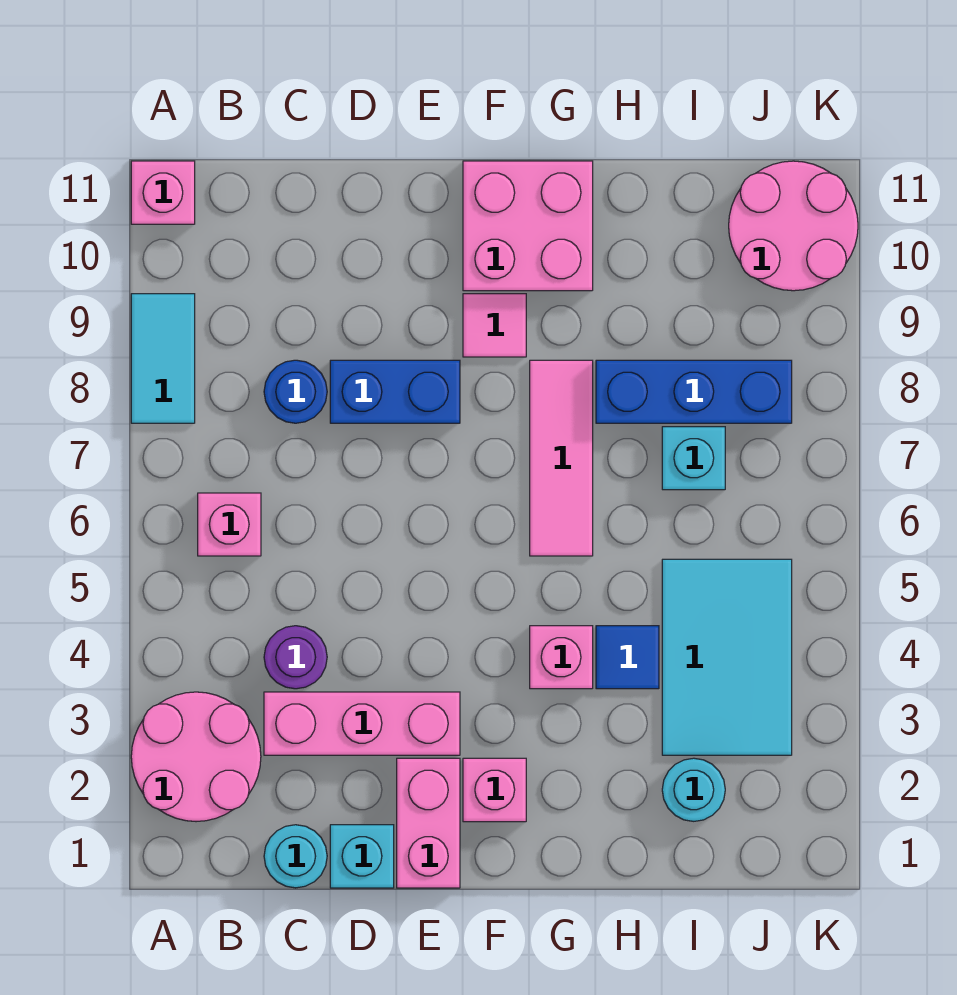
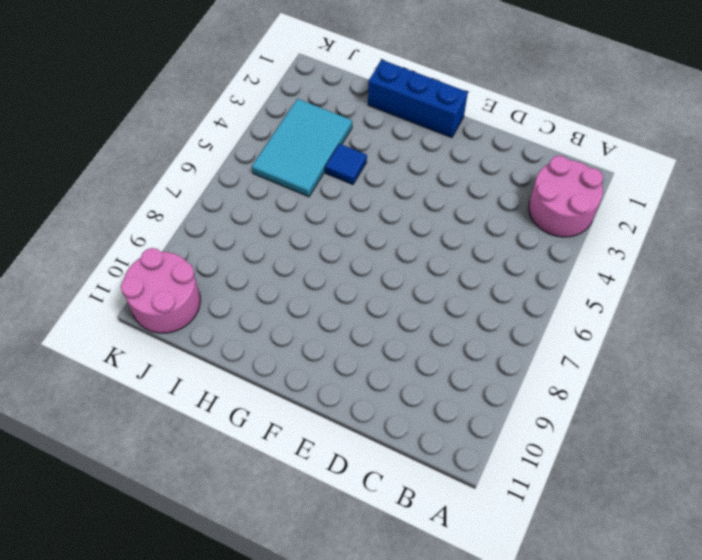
blue 1x3 brick [368,60,468,138] -> blue 1x3 brick moved to [596,360,792,423]
none -> cyan 1x2 tile [131,294,195,423]
none -> pink 1x1 brick [131,161,195,224]
none -> pink 1x1 brick [198,493,261,556]

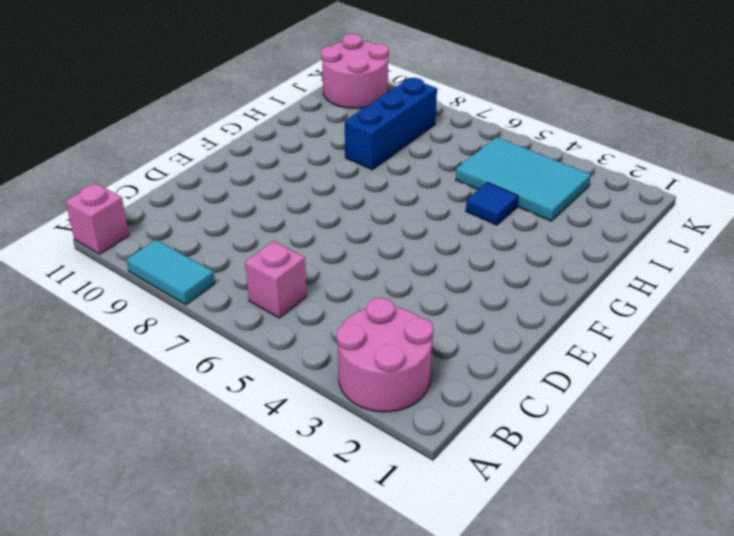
none -> cyan 1x1 round brick [264,825,327,888]
none -> pink 1x3 brick [264,692,460,755]
none -> purple 1x1 round brick [264,626,327,689]

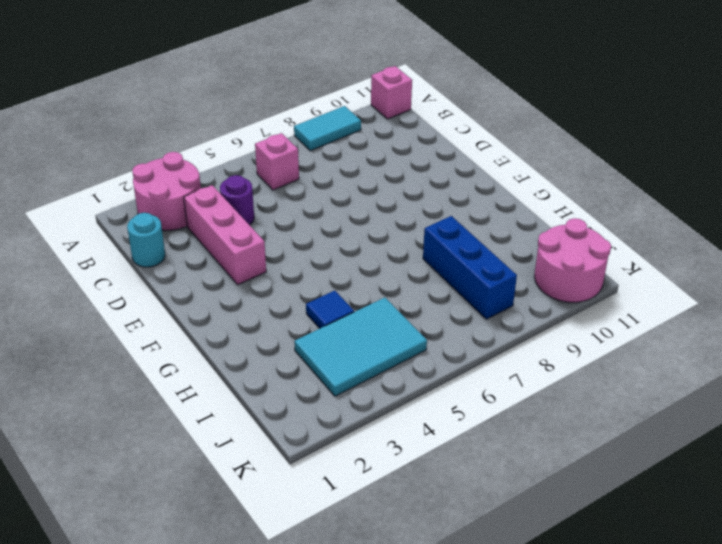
none -> blue 1x1 round brick [264,360,327,423]
none -> cyan 1x1 brick [330,825,394,888]
none -> blue 1x2 brick [330,360,460,423]

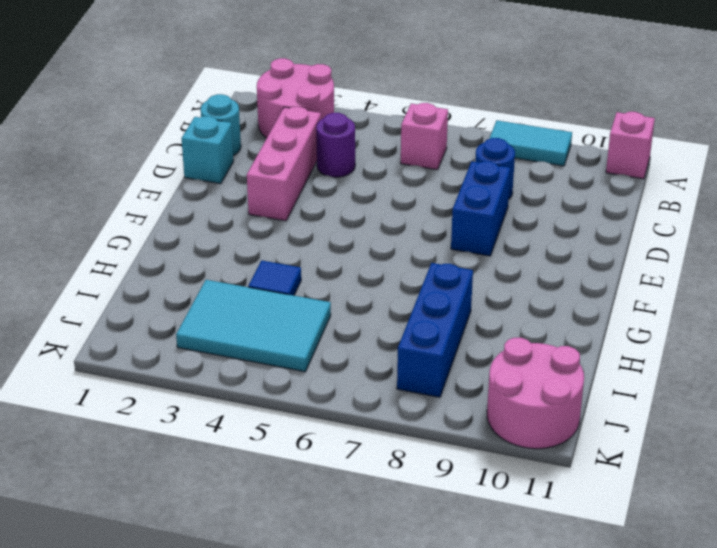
none -> pink 1x2 brick [397,758,460,888]
none -> pink 1x1 brick [463,758,526,822]
none -> pink 1x1 tile [463,294,526,357]

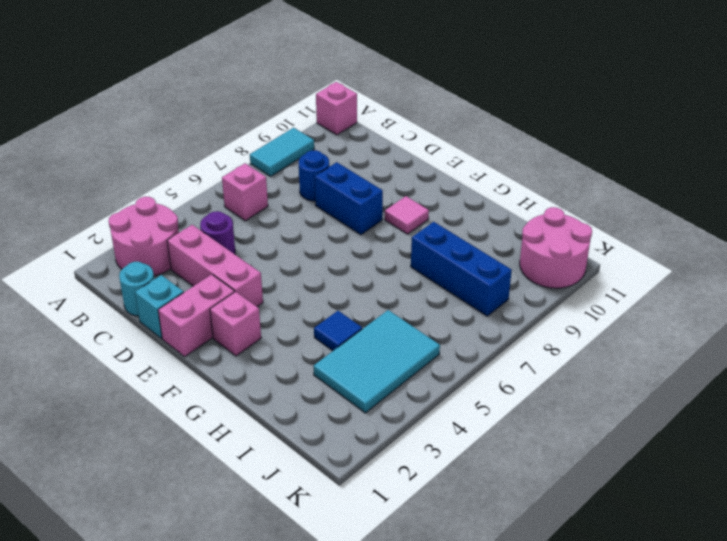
none -> pink 2x2 brick [463,161,593,291]
none -> pink 1x1 brick [530,626,593,689]
none -> pink 1x3 tile [530,360,593,556]

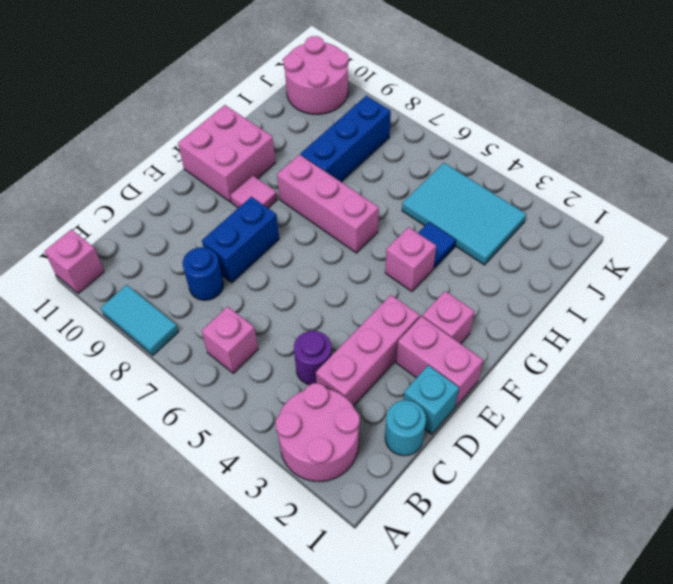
pink 1x3 brick [277,155,379,253] -> pink 1x3 tile [530,360,593,556]
none -> cyan 1x1 round brick [662,758,725,821]
none -> cyan 1x1 brick [662,427,725,490]

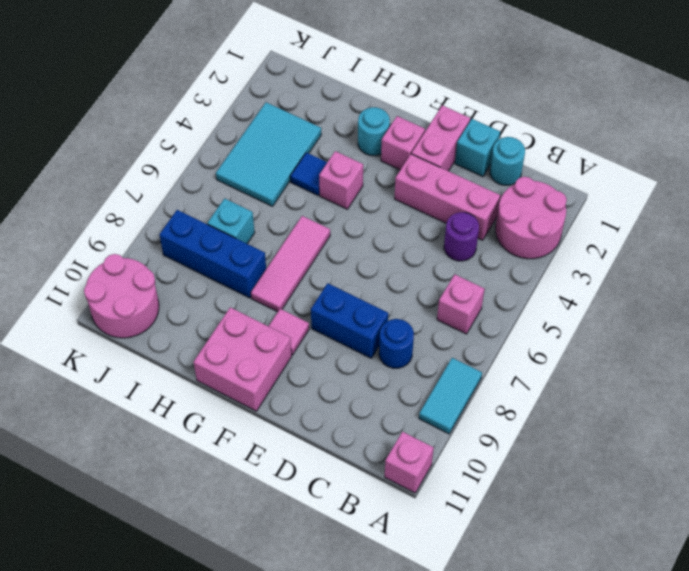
cyan 1x1 round brick [358,107,390,156] -> cyan 1x1 round brick moved to [662,758,725,821]

